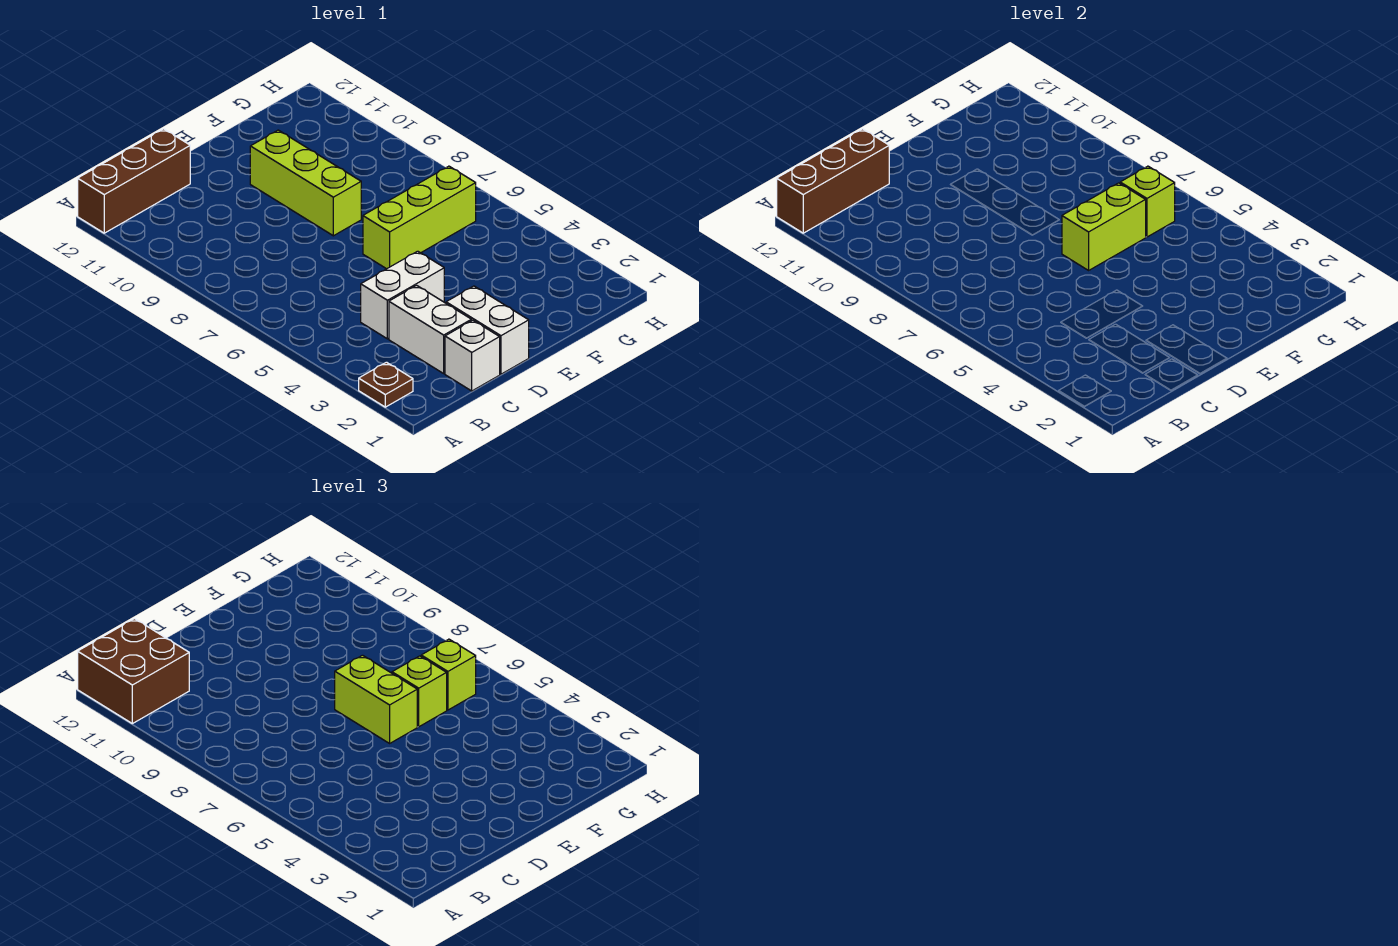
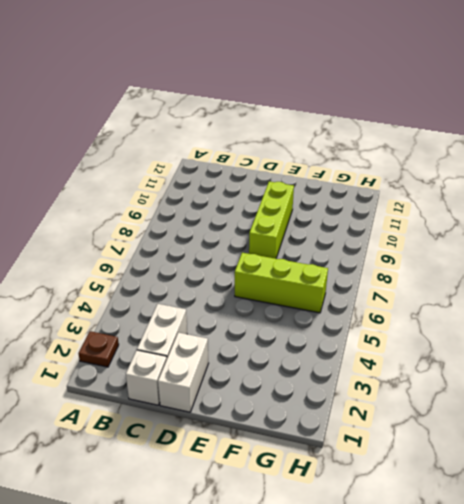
none -> brown 1x3 brick [78,129,190,233]
none -> white 1x2 brick [361,251,444,339]
none -> brown 1x3 brick [777,129,889,233]

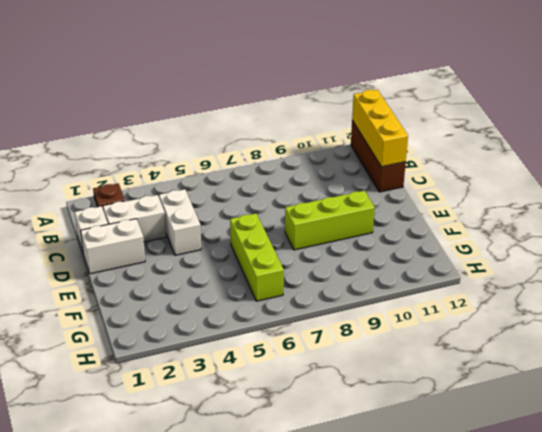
yellow 1x3 brick [352,90,408,167] -> brown 1x3 brick [777,129,889,233]
none -> lime 1x2 brick [1062,183,1146,270]
none -> lime 1x1 brick [1120,166,1175,237]
none -> brown 2x2 brick [78,619,189,724]

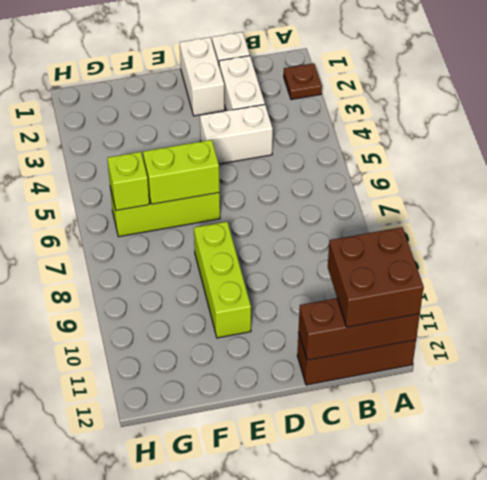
none -> lime 1x2 brick [335,655,417,743]
none -> lime 1x1 brick [392,656,447,727]
none -> lime 1x1 brick [421,639,476,710]

